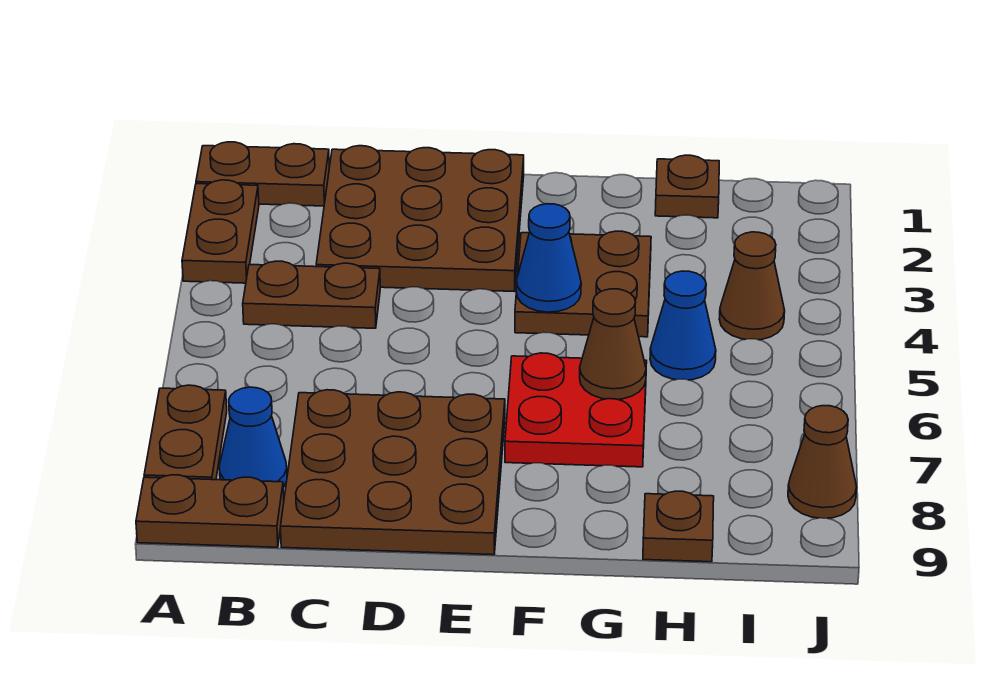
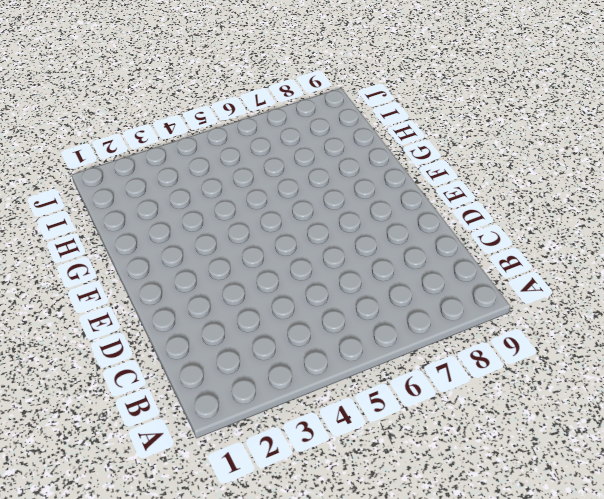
none -> brown 1x2 plate [196,142,329,206]
none -> brown 1x2 plate [182,180,259,283]
none -> brown 1x2 plate [144,385,227,480]

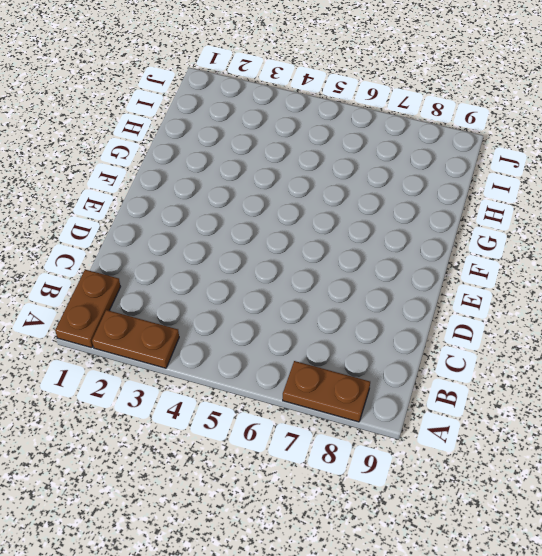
none -> brown 1x2 plate [136,475,284,547]
none -> brown 1x2 plate [243,261,380,328]
none -> blue 1x1 cone [219,387,287,487]

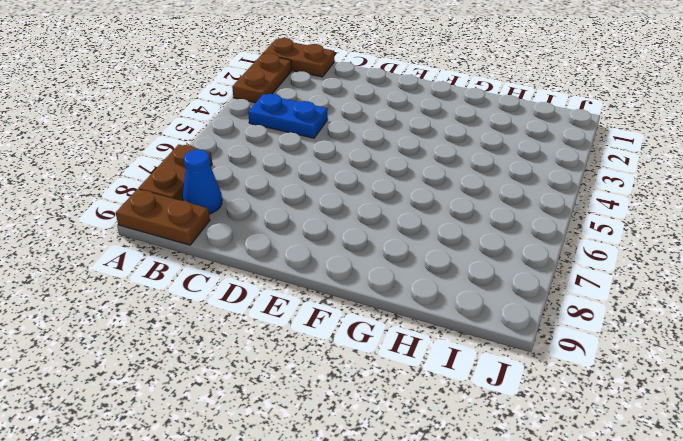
blue 1x2 plate [248,94,328,138] -> brown 1x2 plate [243,261,380,328]
none -> brown 3x3 plate [316,146,524,291]
none -> brown 3x3 plate [281,390,505,555]
none -> brown 2x2 plate [515,231,651,337]

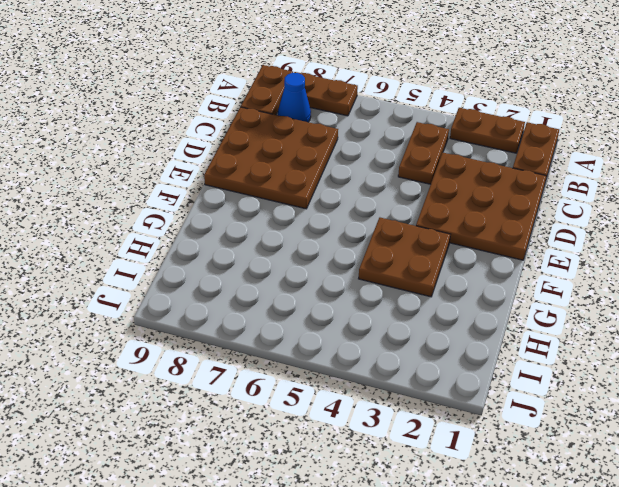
none -> red 2x2 plate [505,353,647,467]
none -> brown 1x1 plate [655,155,719,218]
none -> blue 1x1 cone [650,271,716,380]

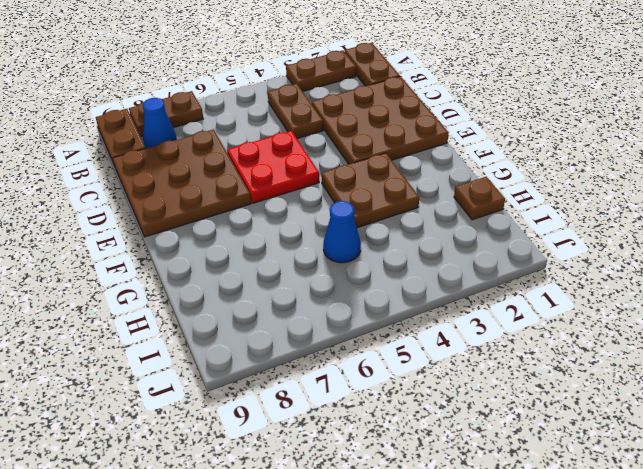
red 2x2 plate [227,131,319,203] -> red 2x2 plate moved to [505,353,647,467]
none -> brown 1x1 plate [643,491,714,562]
none -> brown 1x1 cone [719,232,785,340]
none -> brown 1x1 cone [788,406,857,518]

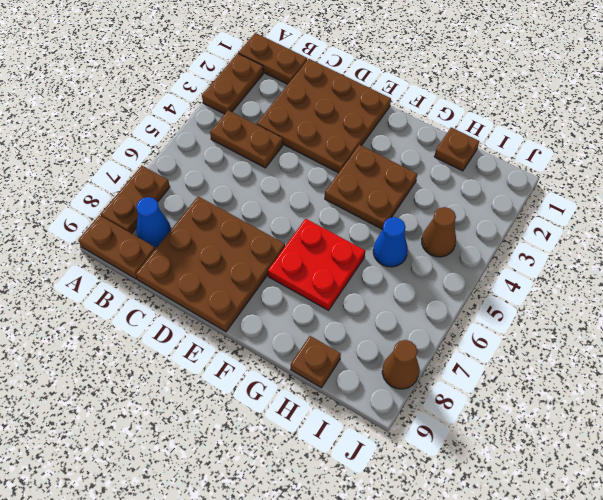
none -> blue 1x1 cone [516,204,581,312]
none -> brown 1x1 cone [580,289,646,399]

